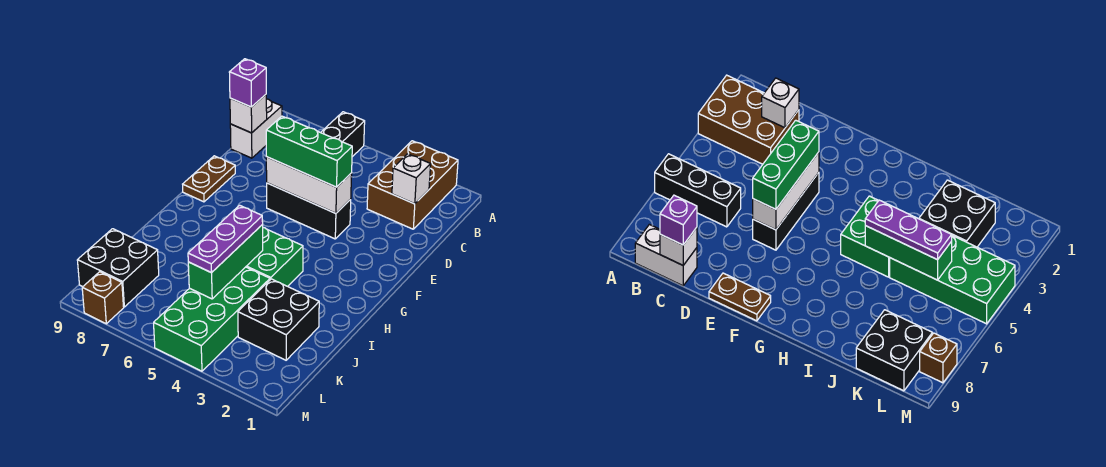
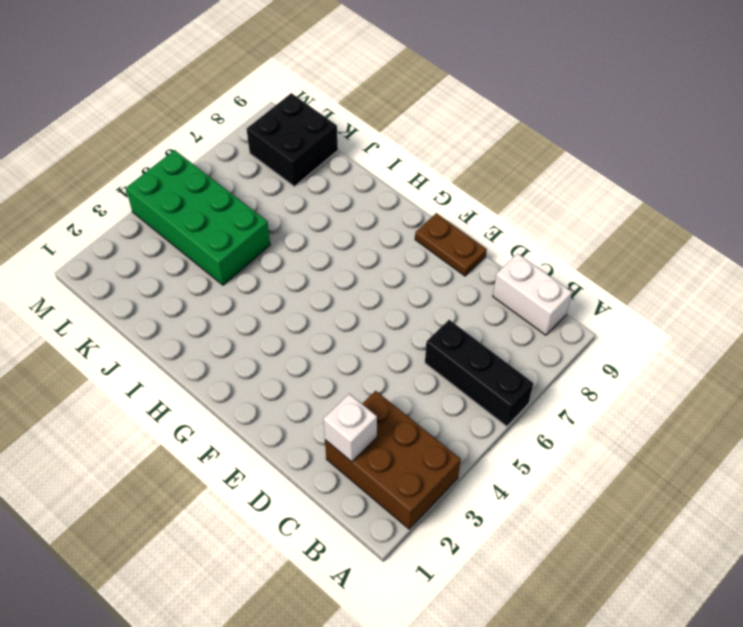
none -> black 1x3 brick [267,183,351,239]
none -> green 2x2 brick [246,228,303,286]
none -> black 2x2 brick [238,279,319,360]

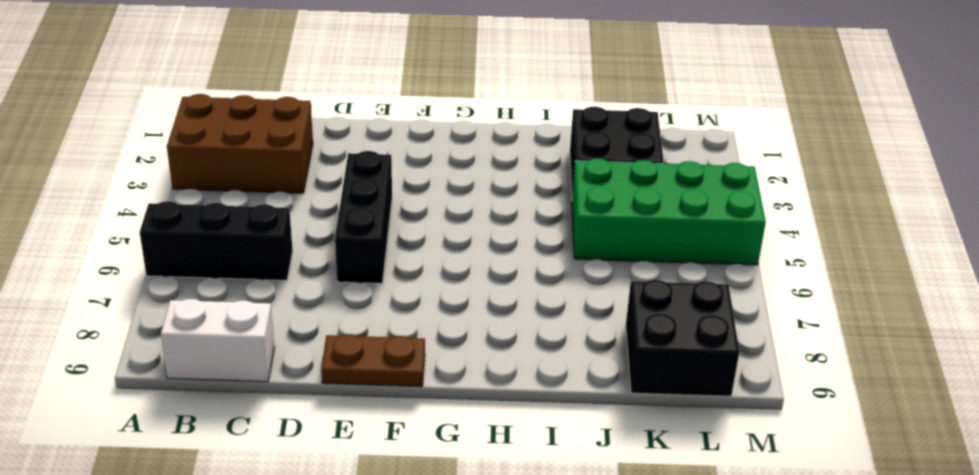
none -> green 2x2 brick [246,228,303,286]
none -> brown 1x1 brick [82,272,124,324]
none -> white 1x1 brick [392,154,431,204]

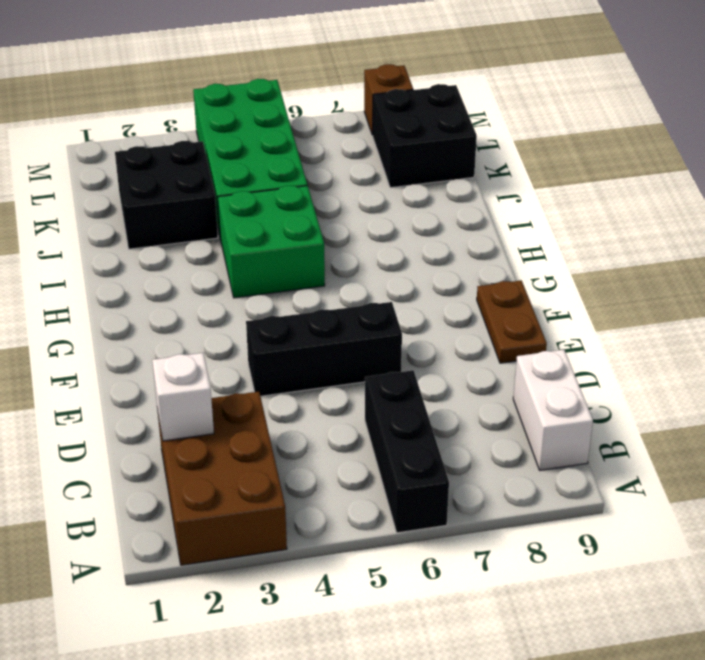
none -> white 1x1 brick [230,95,267,133]
none -> white 1x3 brick [266,157,352,213]
none -> green 1x3 brick [188,225,263,299]

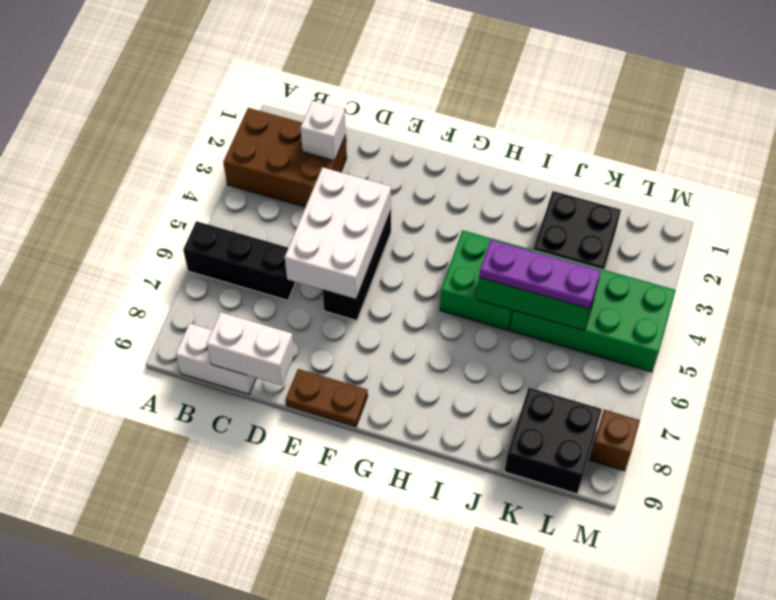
white 1x2 brick [207,312,295,386] -> white 1x1 brick [230,95,267,133]
white 2x3 brick [285,167,391,299] -> white 1x3 brick [266,157,352,213]
none -> purple 1x1 brick [229,59,266,107]
none -> green 1x3 brick [266,116,352,187]

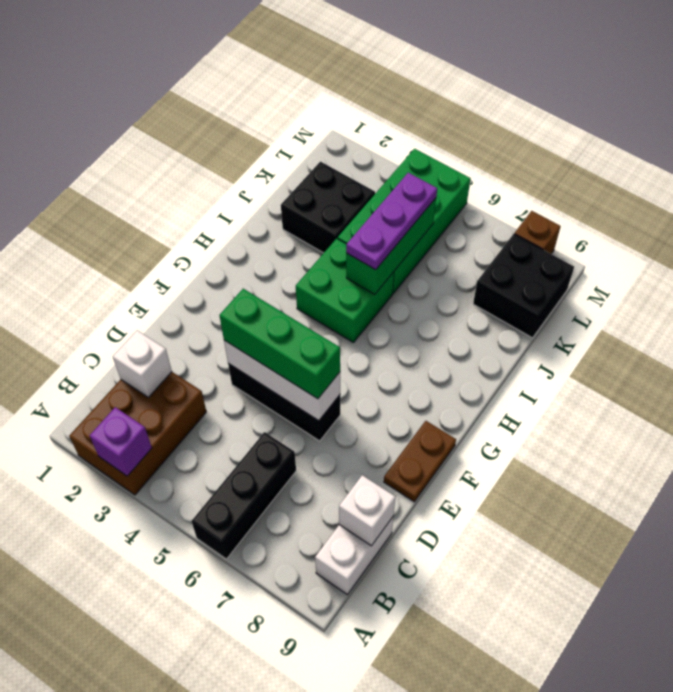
purple 1x1 brick [89,407,152,476] -> purple 1x1 brick moved to [229,59,266,107]

